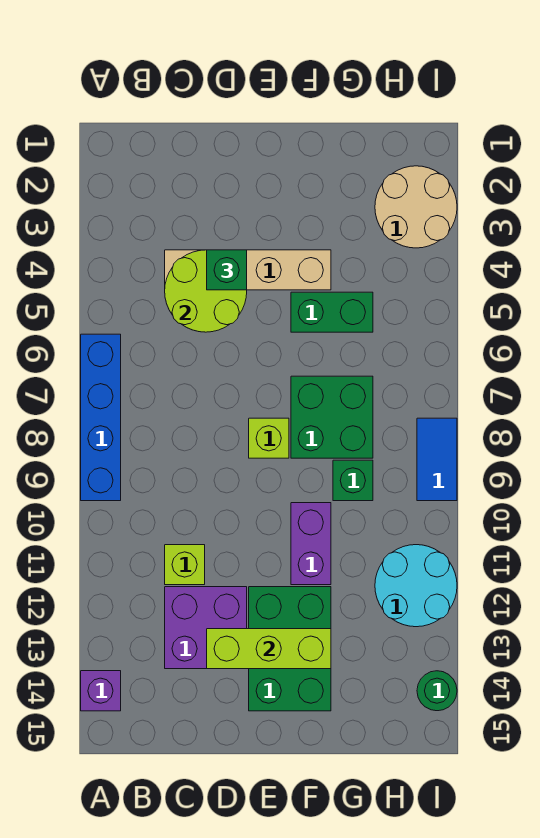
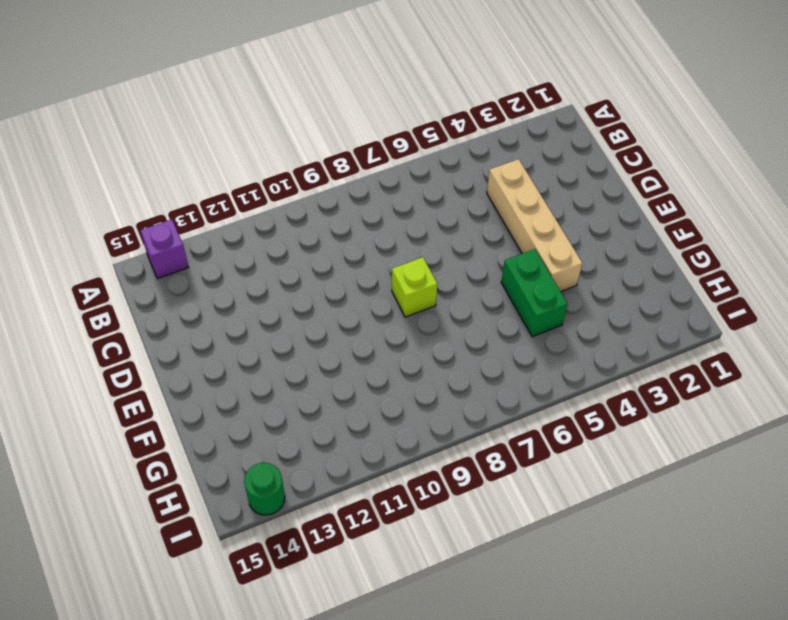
none -> blue 1x4 brick [81,334,121,501]
none -> lime 1x1 brick [165,545,205,585]
none -> purple 2x2 brick [165,587,247,669]

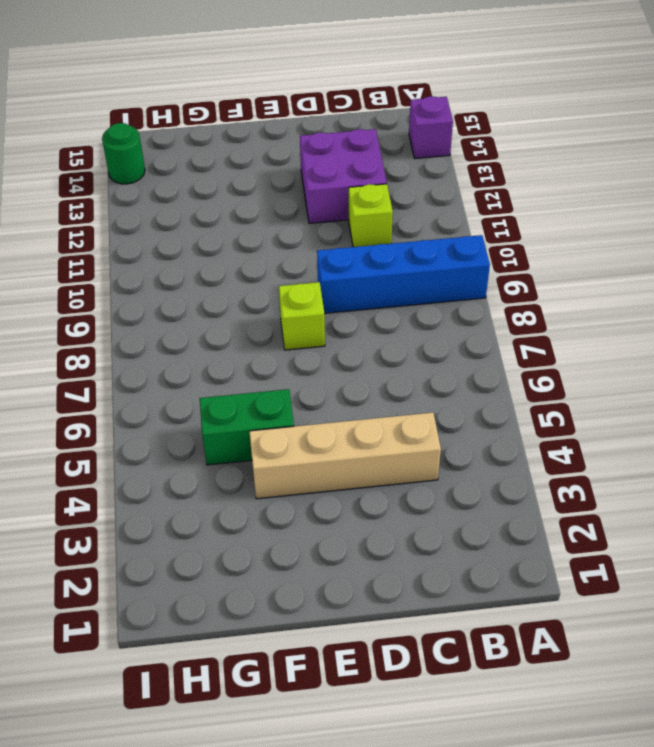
blue 1x4 brick [317,235,490,313] -> blue 1x4 brick turned to [81,334,121,501]
none -> green 2x3 brick [249,587,331,711]
none -> green 2x2 brick [291,376,373,458]
none -> purple 1x2 brick [291,503,331,585]

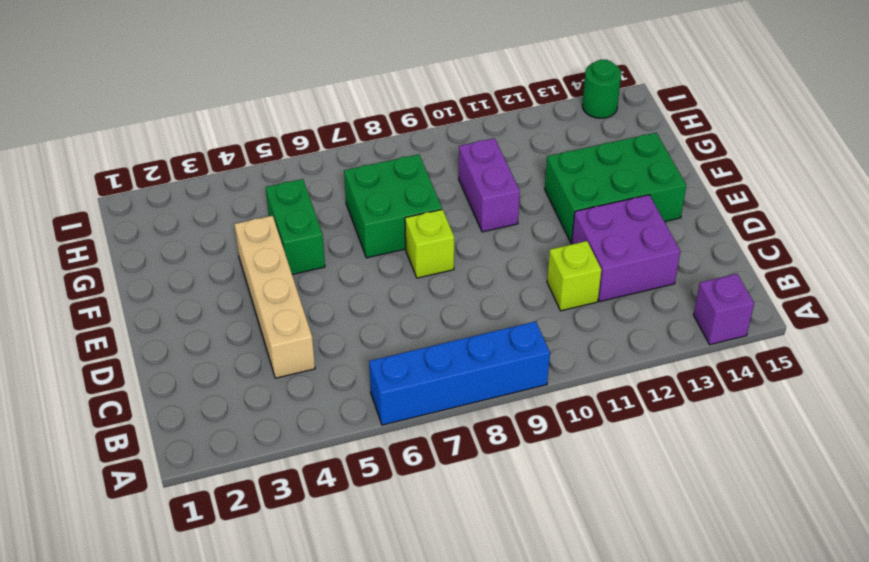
purple 1x2 brick [459,138,520,232] -> purple 1x2 brick turned to [291,503,331,585]
none -> green 1x1 brick [333,460,373,501]
none -> tan 2x2 round brick [375,166,457,248]
none -> cyan 2x2 round brick [375,545,457,627]

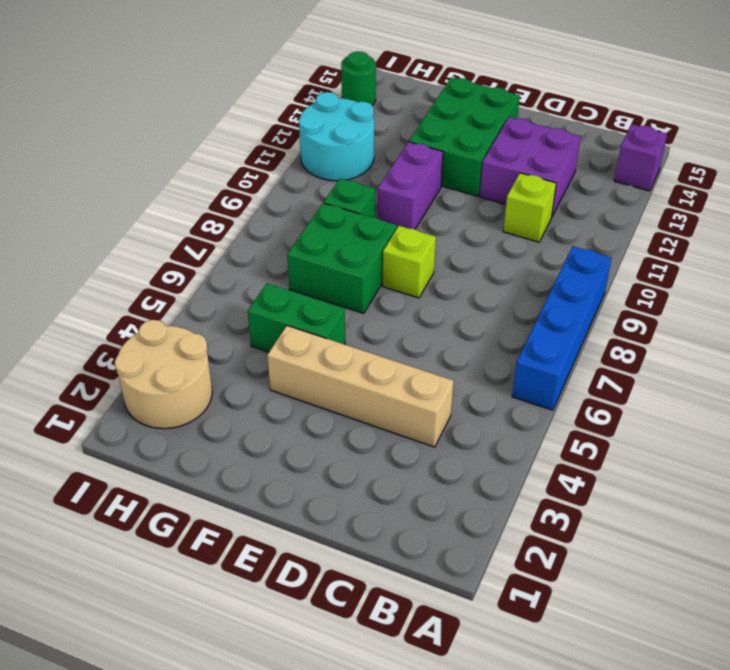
none -> blue 1x2 tile [417,418,457,501]
none -> lime 2x2 round brick [165,250,247,332]
none -> lime 1x3 brick [207,629,331,669]

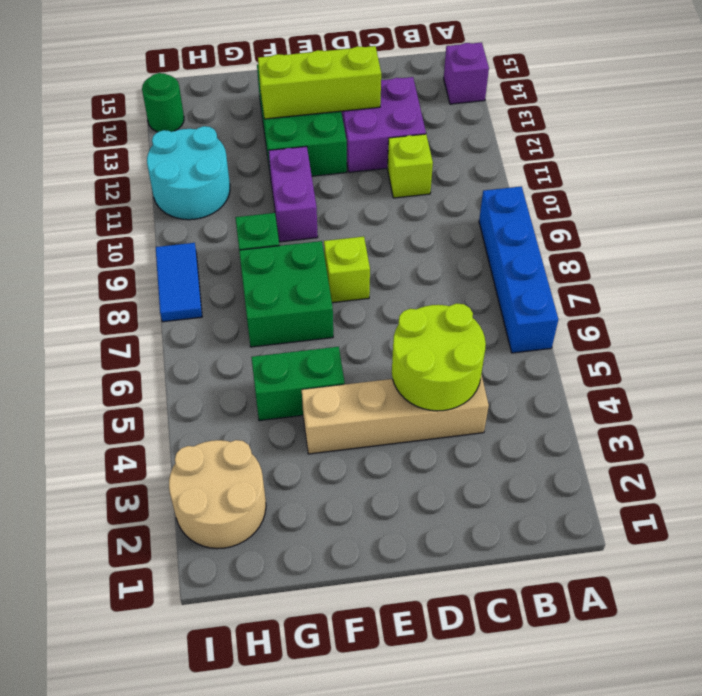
none -> green 1x1 brick [207,250,247,290]

